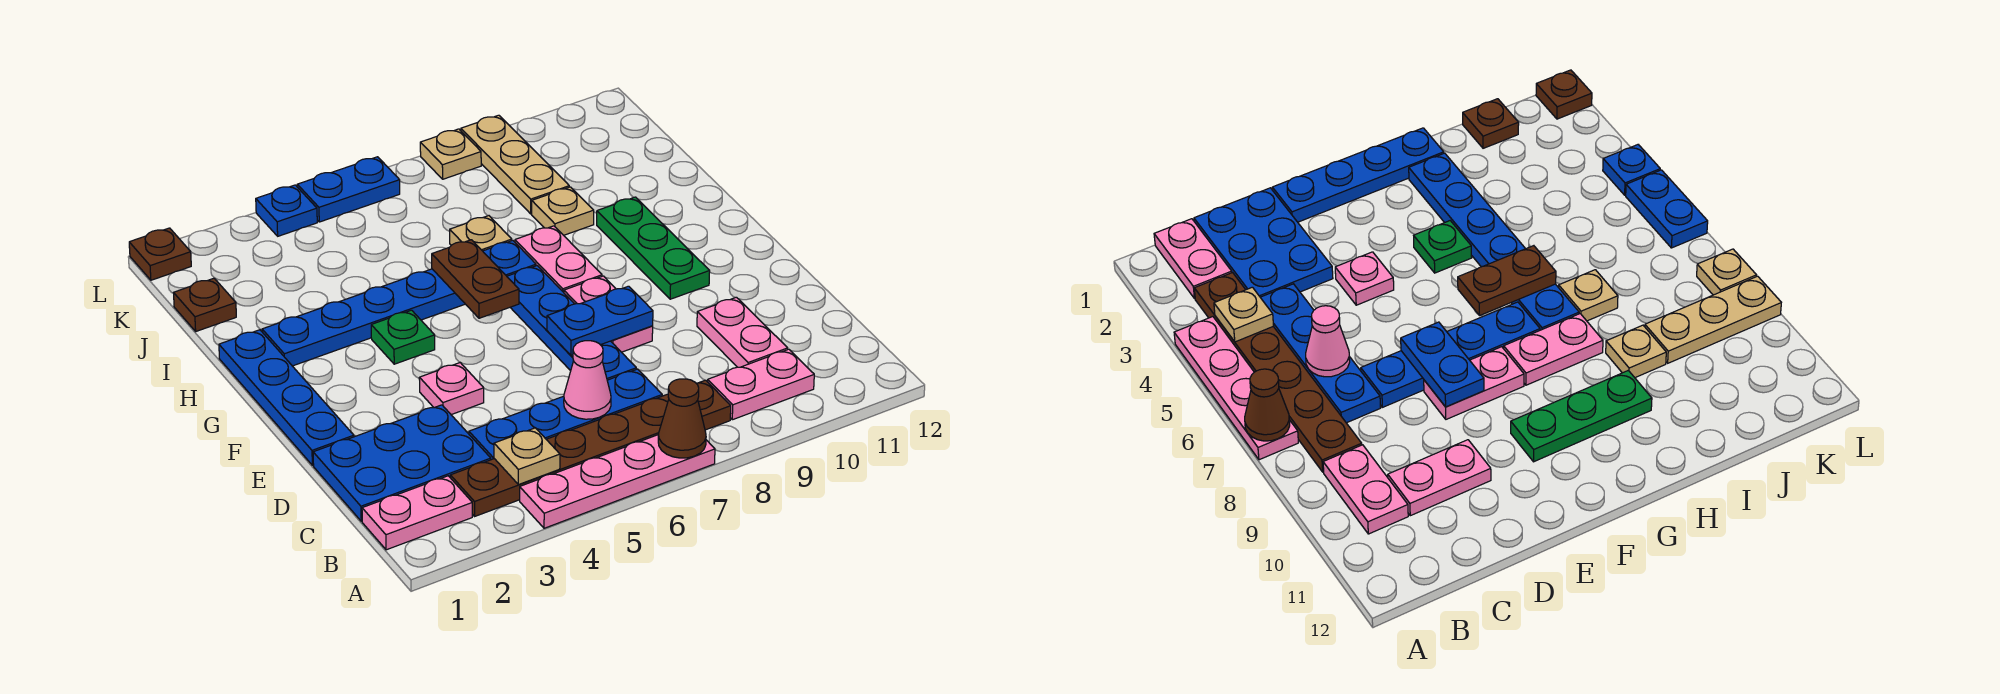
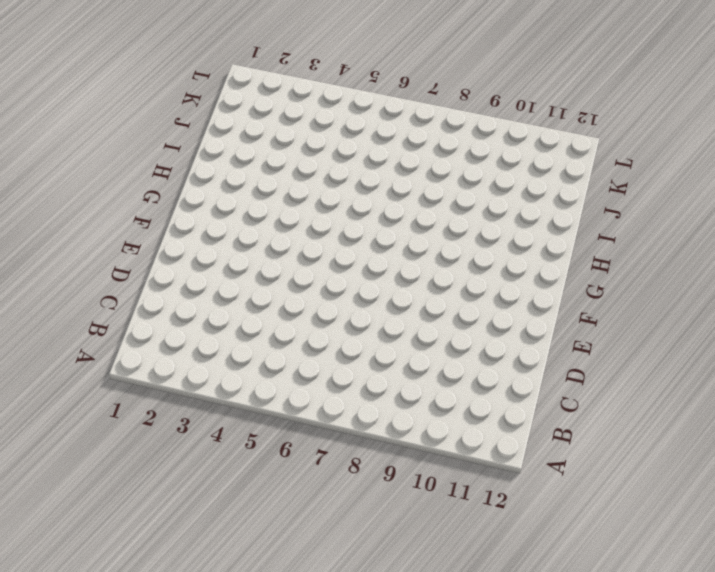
none -> pink 1x4 plate [520,435,715,528]
none -> pink 1x2 plate [362,476,472,550]
none -> brown 1x6 plate [450,380,731,516]

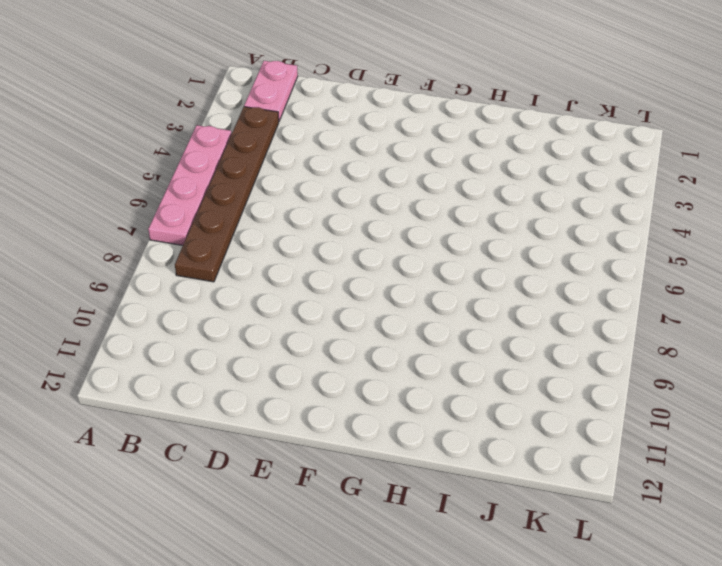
none -> pink 1x2 plate [708,349,814,420]
none -> blue 2x3 plate [313,405,491,521]
none -> blue 1x4 plate [469,369,662,460]

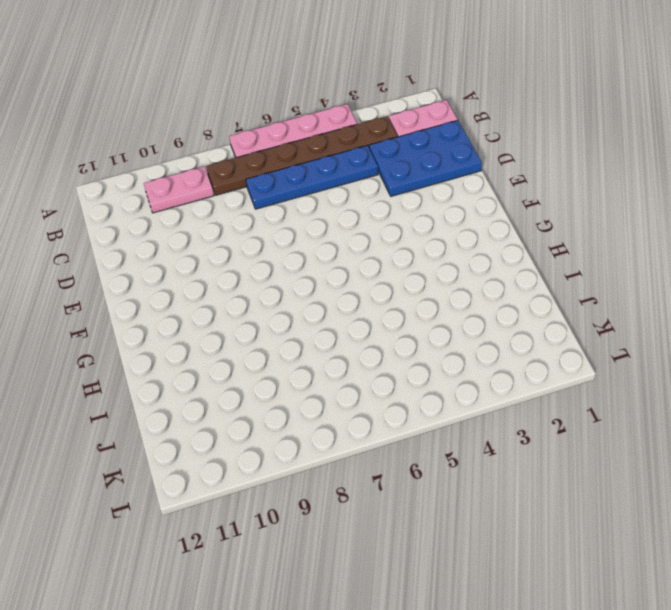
none -> pink 1x2 plate [697,297,788,367]
none -> blue 1x4 plate [507,266,636,380]
none -> blue 1x4 plate [219,330,354,465]

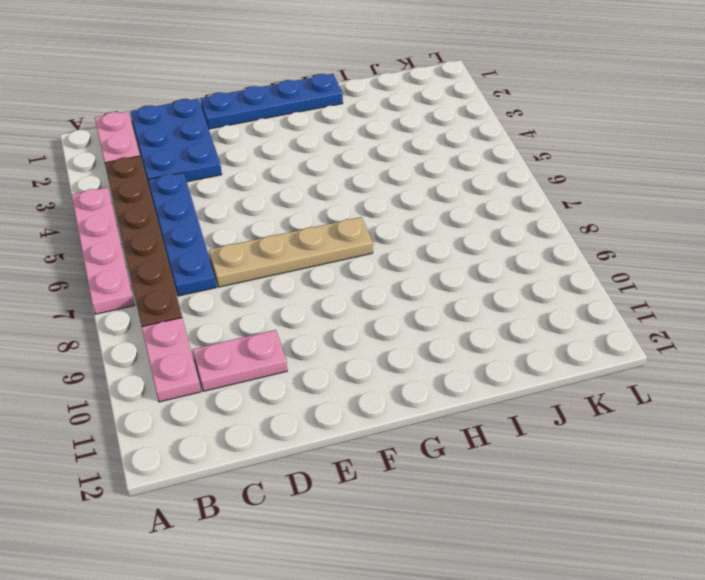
tan 1x4 plate [209,217,373,287] -> blue 1x4 plate [507,266,636,380]
none -> pink 1x1 plate [419,363,484,415]
none -> pink 1x2 plate [564,276,653,352]
none -> green 1x3 plate [597,197,710,299]

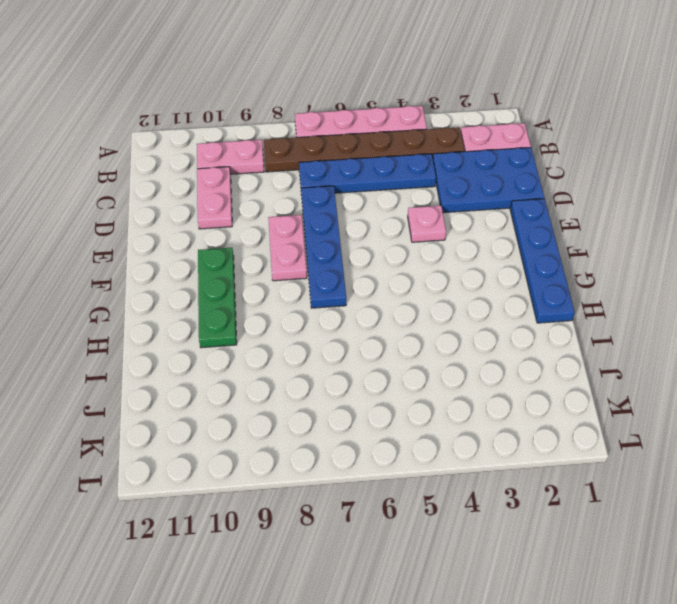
none -> green 1x1 plate [371,310,435,364]
none -> pink 1x2 plate [515,226,602,292]
none -> blue 1x6 plate [262,240,536,366]

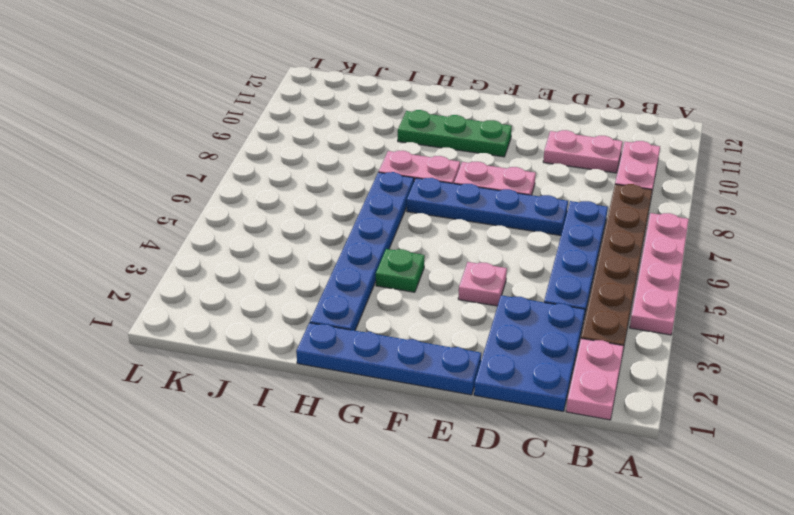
none -> tan 1x1 plate [450,216,512,251]
none -> tan 1x1 plate [532,187,594,235]
none -> brown 1x1 plate [174,278,236,331]

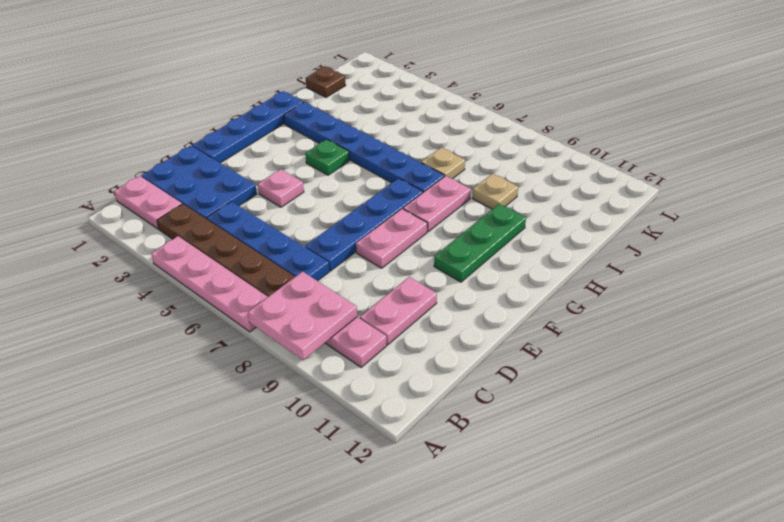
pink 2x2 plate [248,272,357,360] -> none
none -> tan 1x3 plate [461,115,569,214]
none -> brown 1x1 plate [129,228,191,280]
none -> blue 1x1 plate [256,185,317,236]

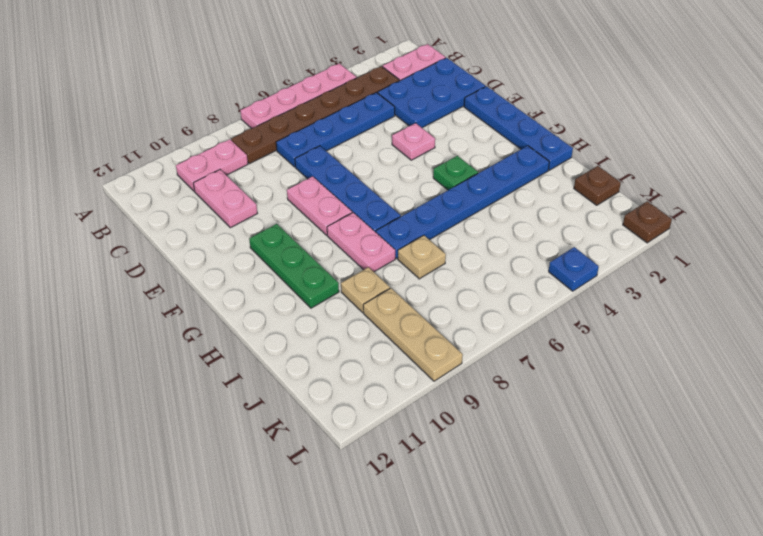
none -> blue 1x2 plate [297,157,400,222]
none -> tan 1x1 plate [420,129,481,179]
none -> brown 1x1 cone [658,379,706,458]

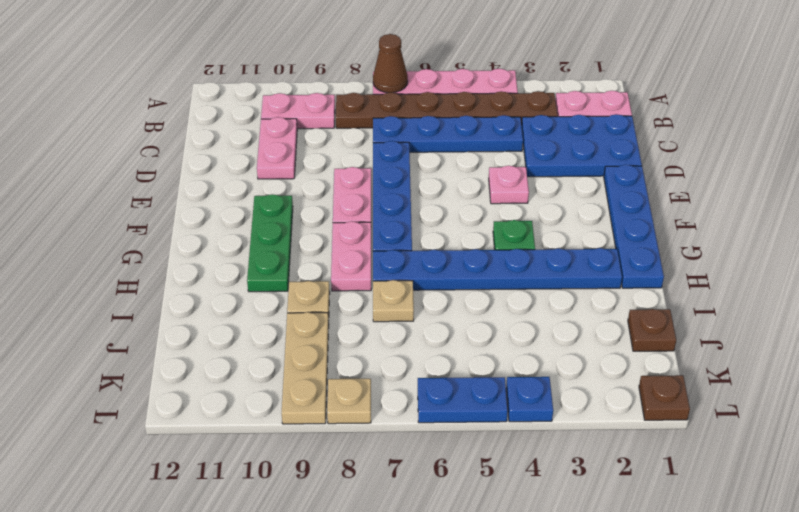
none -> tan 1x1 plate [494,428,560,485]
none -> pink 1x1 cone [564,341,611,419]
none -> blue 1x2 plate [547,286,653,355]

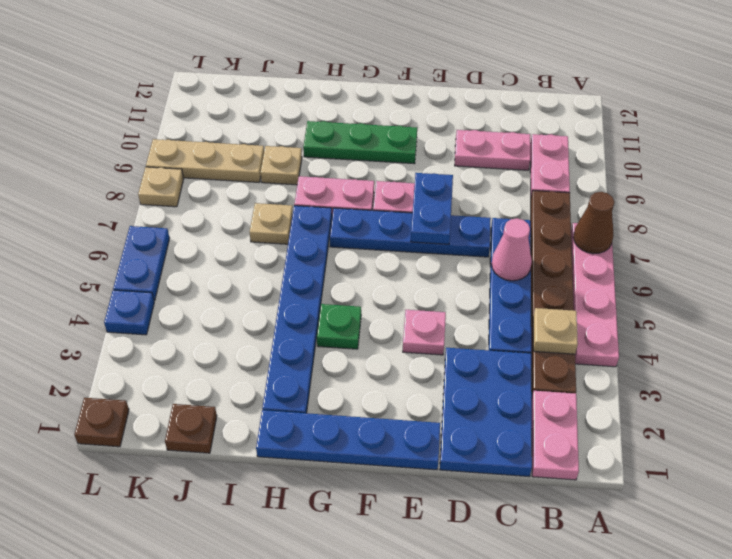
none -> brown 1x2 plate [432,240,519,318]

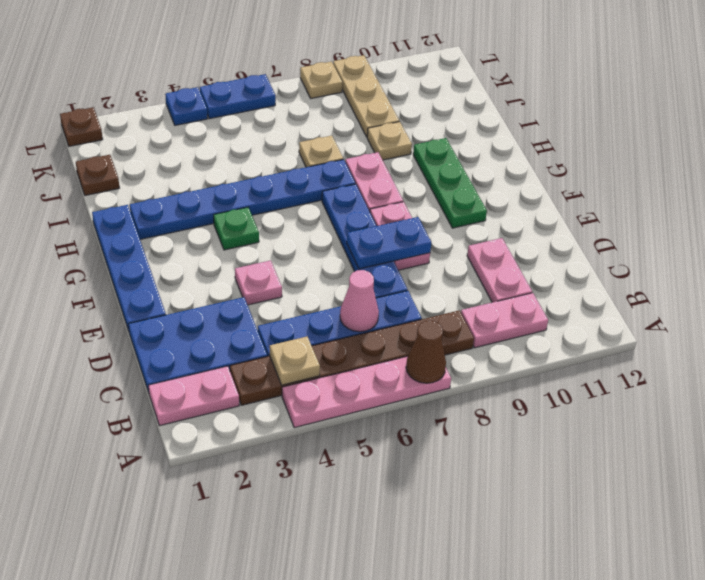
none -> brown 1x2 plate [432,240,519,318]

